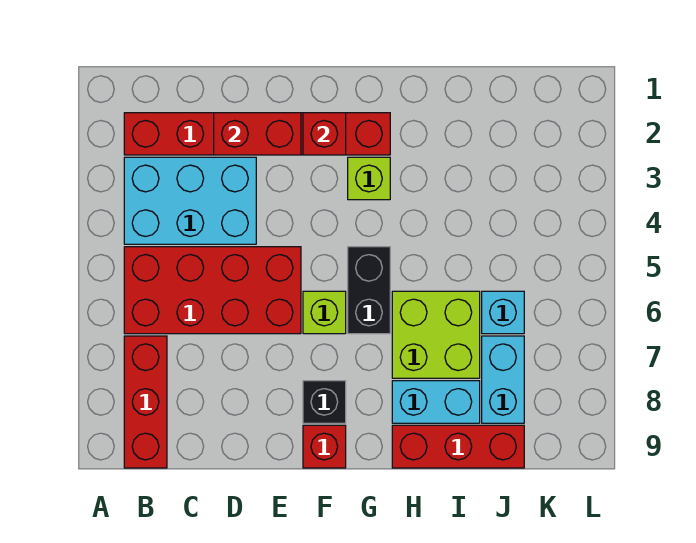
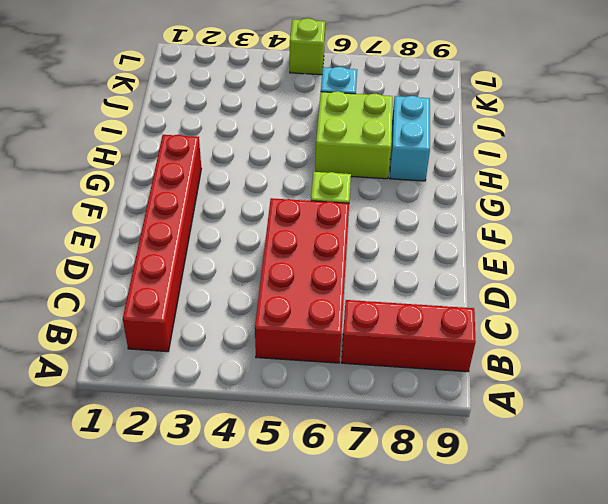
lime 1x1 brick [290,18,325,75] -> lime 1x1 brick moved to [348,157,390,200]
none -> cyan 2x3 brick [124,157,256,244]
none -> black 1x1 brick [303,381,346,423]
none -> red 1x1 brick [303,425,346,468]

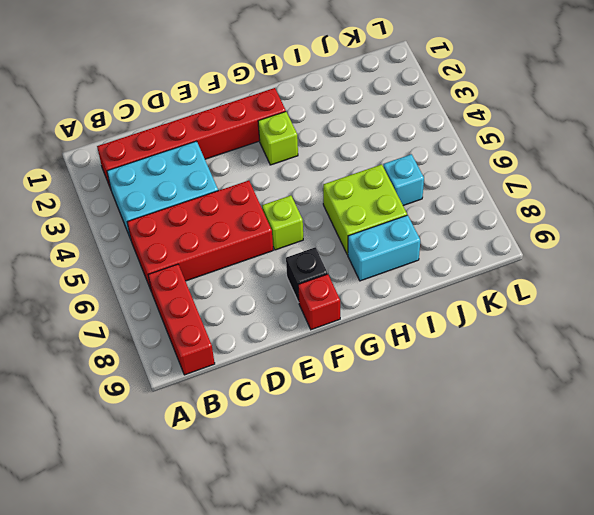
none -> black 1x2 brick [348,247,390,334]
none -> red 1x3 brick [392,425,524,468]
none -> cyan 1x2 brick [482,336,524,423]

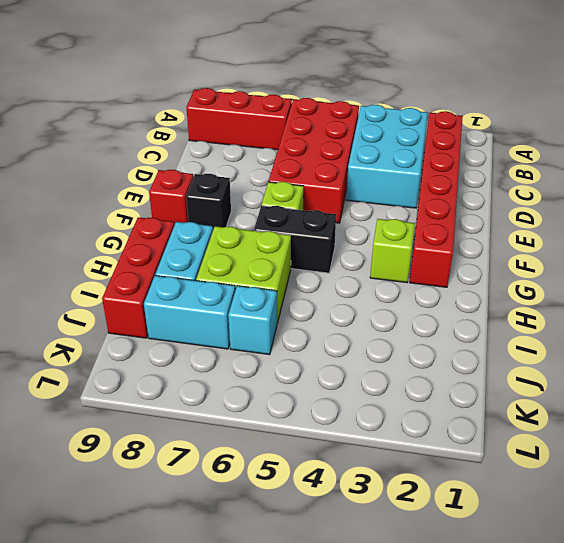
none -> red 1x2 brick [214,113,301,155]
none -> red 1x1 brick [303,113,346,155]

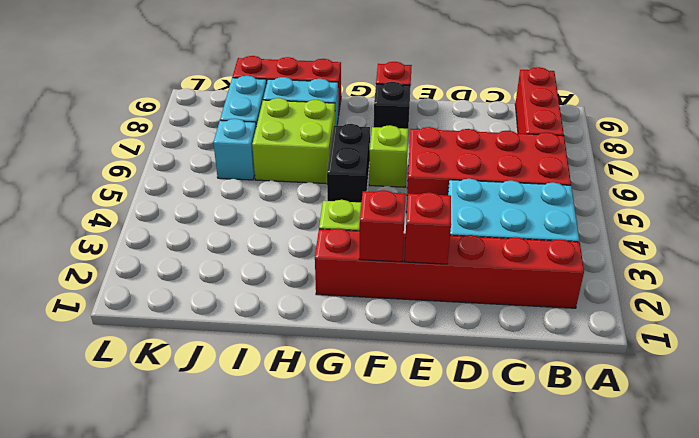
red 1x1 brick [404,192,451,264] -> red 1x2 brick [214,113,301,155]

